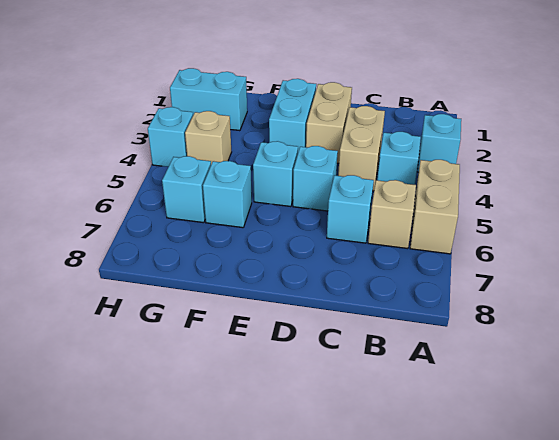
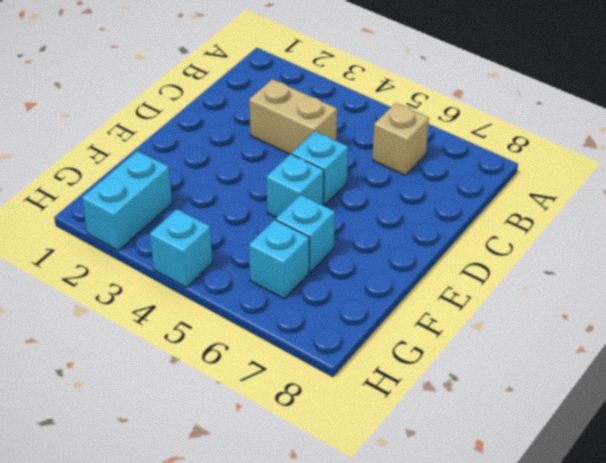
none -> cyan 1x1 brick [418,114,461,172]
none -> tan 1x2 brick [410,160,460,254]
none -> cyan 1x1 brick [377,132,421,185]

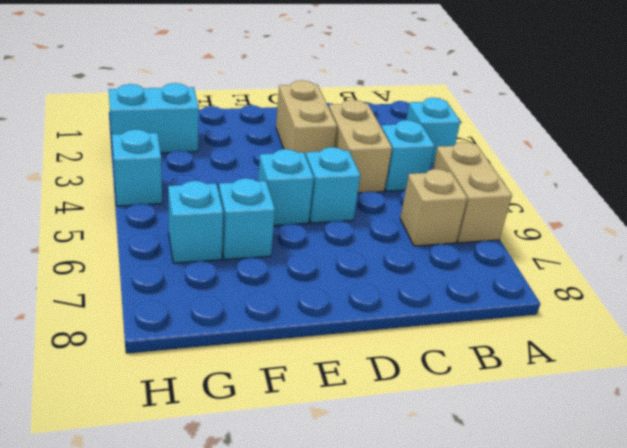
none -> cyan 1x1 brick [327,175,374,243]
none -> cyan 1x2 brick [269,79,316,152]
none -> tan 1x1 brick [185,111,231,164]

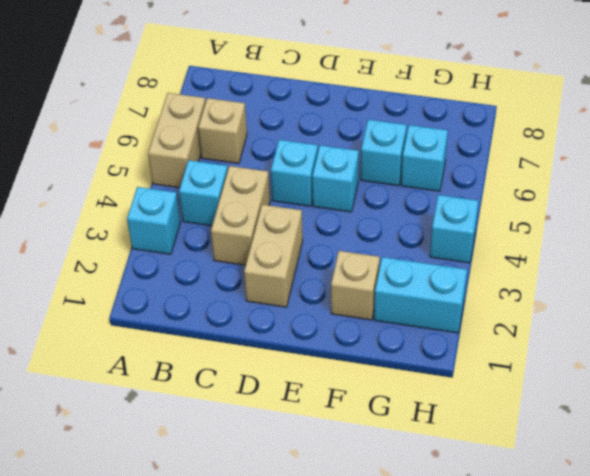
tan 1x1 brick [331,251,380,320] -> tan 1x1 brick moved to [185,111,231,164]
none -> cyan 1x1 brick [327,175,374,243]
none -> cyan 1x2 brick [269,79,316,152]

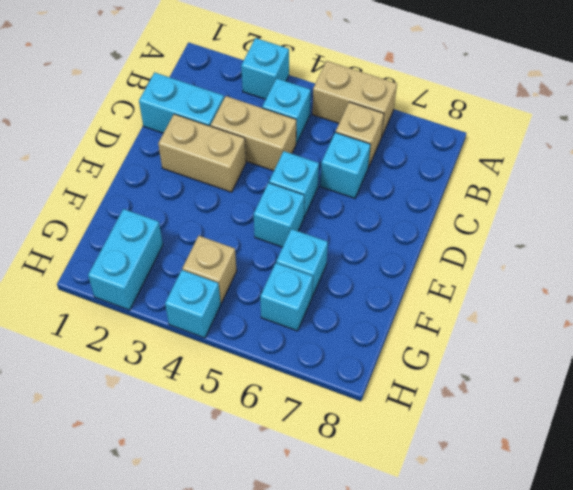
cyan 1x2 brick [139,72,224,133] -> cyan 1x2 brick moved to [269,79,316,152]

